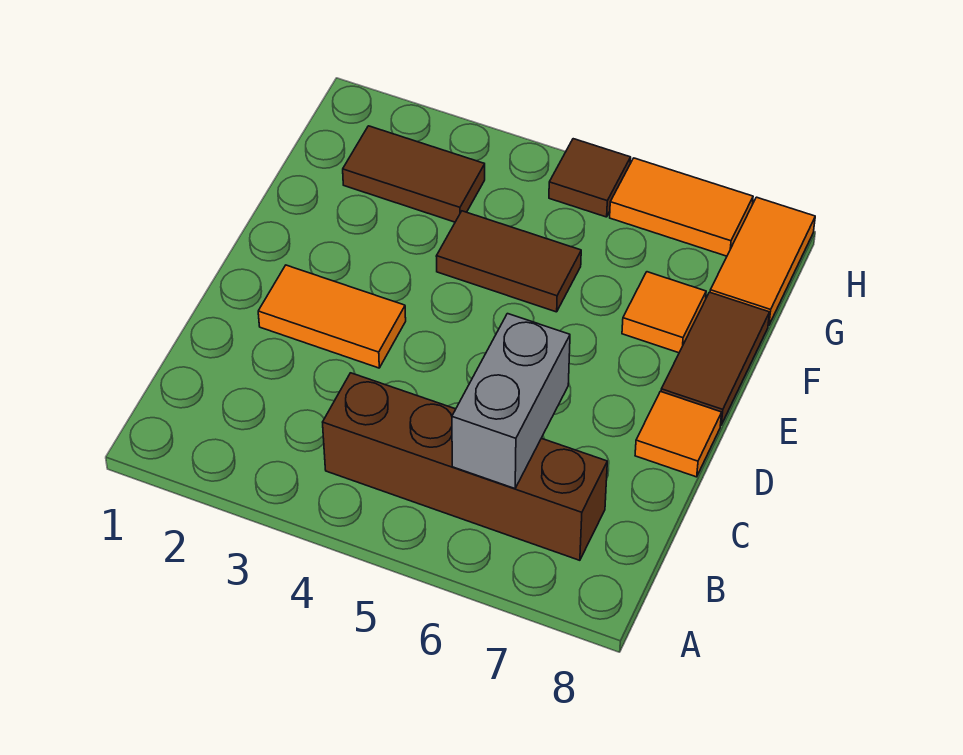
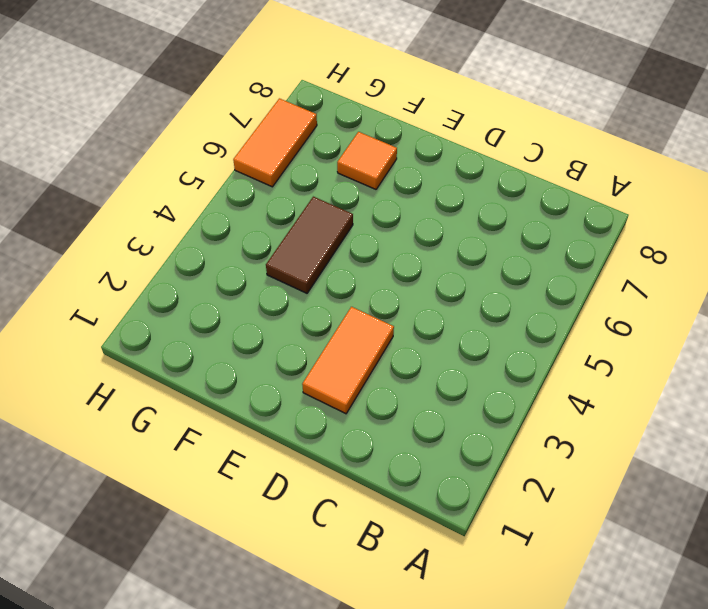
none -> brown 1x4 brick [323,373,607,560]
none -> orange 1x1 tile [635,391,722,477]

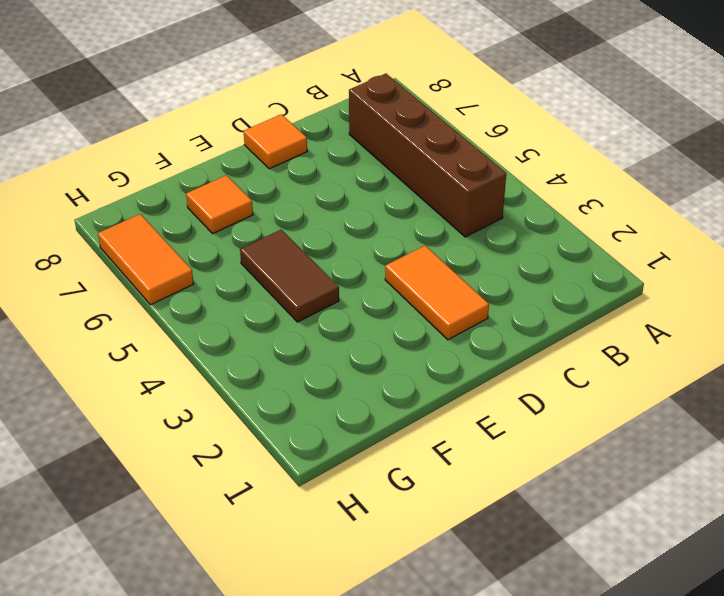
none -> brown 1x2 tile [661,292,769,425]
none -> brown 1x2 tile [343,126,485,222]

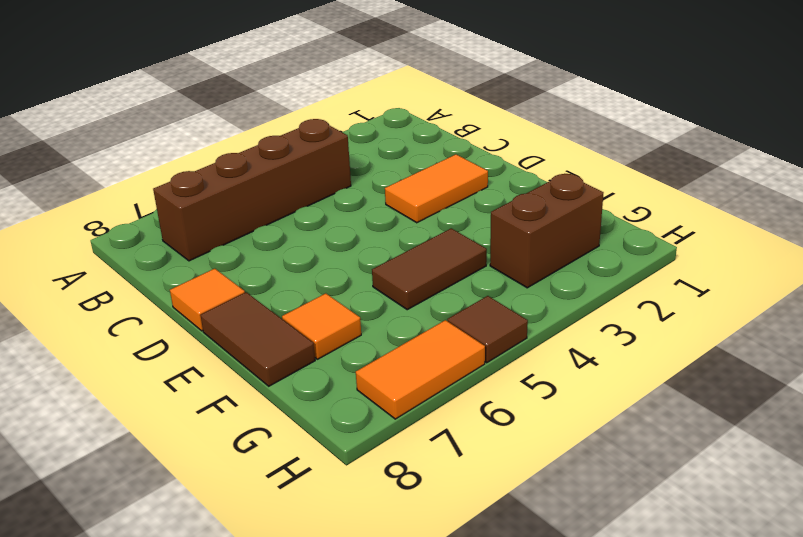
brown 1x2 brick [490,174,604,288] -> brown 1x2 tile [343,126,485,222]
none -> orange 1x2 tile [710,197,815,326]
none -> grey 1x2 brick [452,314,570,489]

